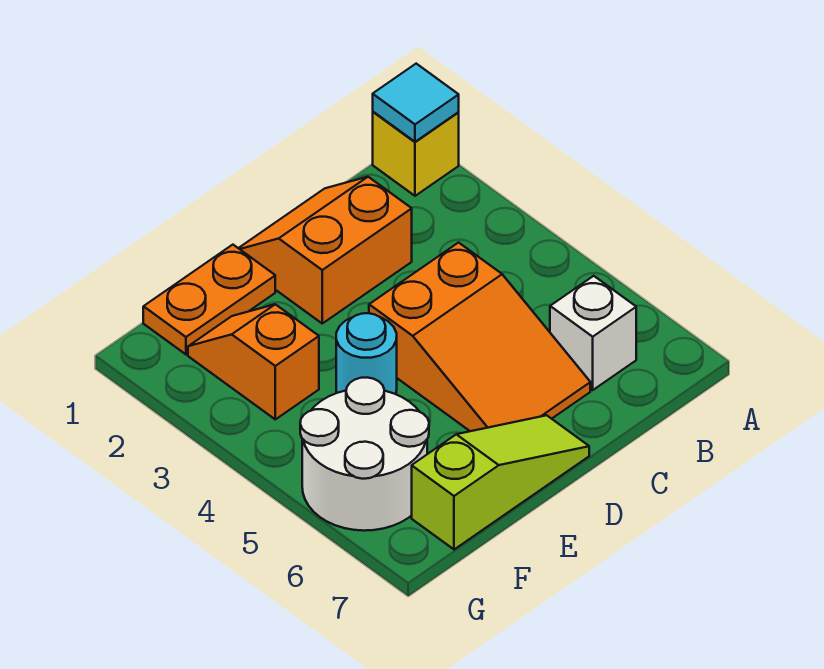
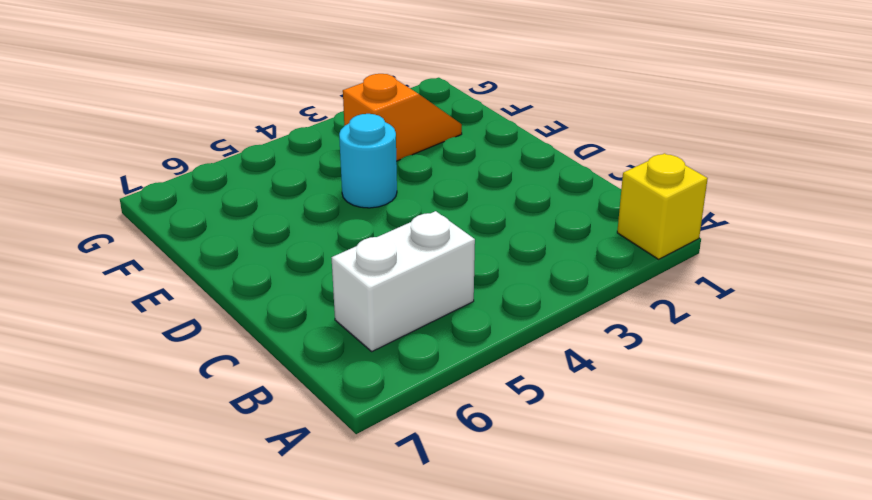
white 1x2 brick [332,211,475,351] -> white 1x1 brick [550,276,636,390]
none -> orange 2x2 slope [239,177,412,323]
none -> orange 2x3 slope [369,243,590,431]

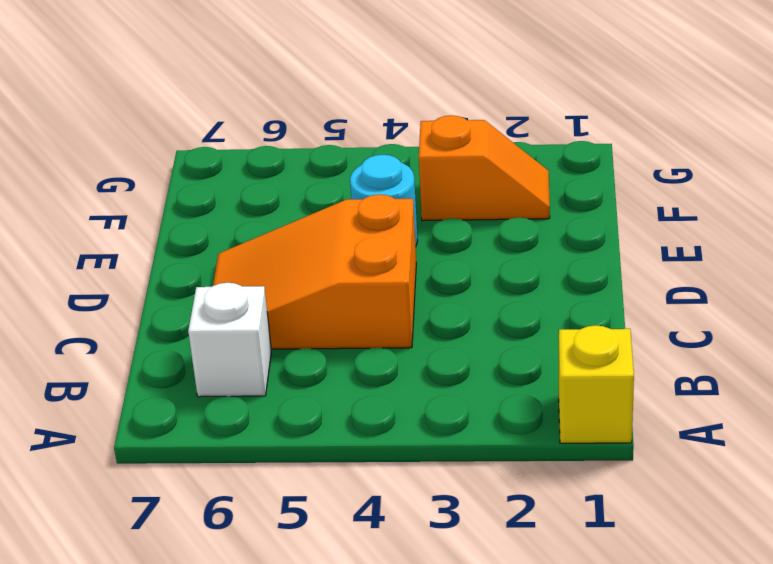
none -> orange 2x2 slope [239,177,412,323]
none -> lime 1x3 slope [412,415,589,549]

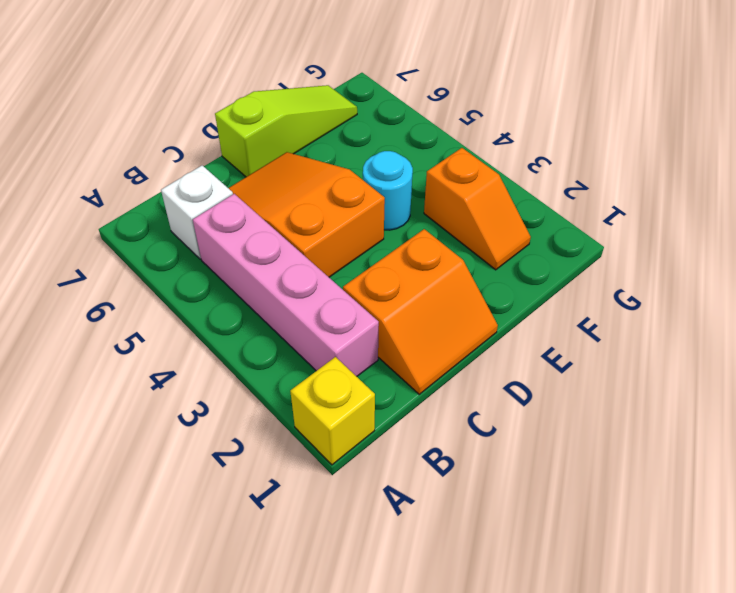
pink 1x4 brick [193,194,379,376] -> none
lime 1x3 slope [215,85,357,177] -> lime 1x3 slope turned to [412,415,589,549]
none -> orange 1x2 plate [143,245,275,354]
none -> white 2x2 round brick [300,378,429,531]

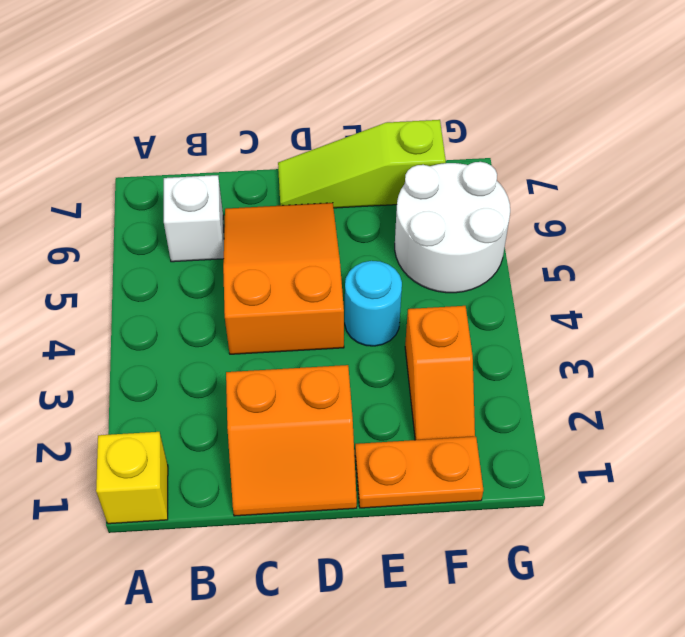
none -> cyan 1x1 tile [373,64,459,142]

